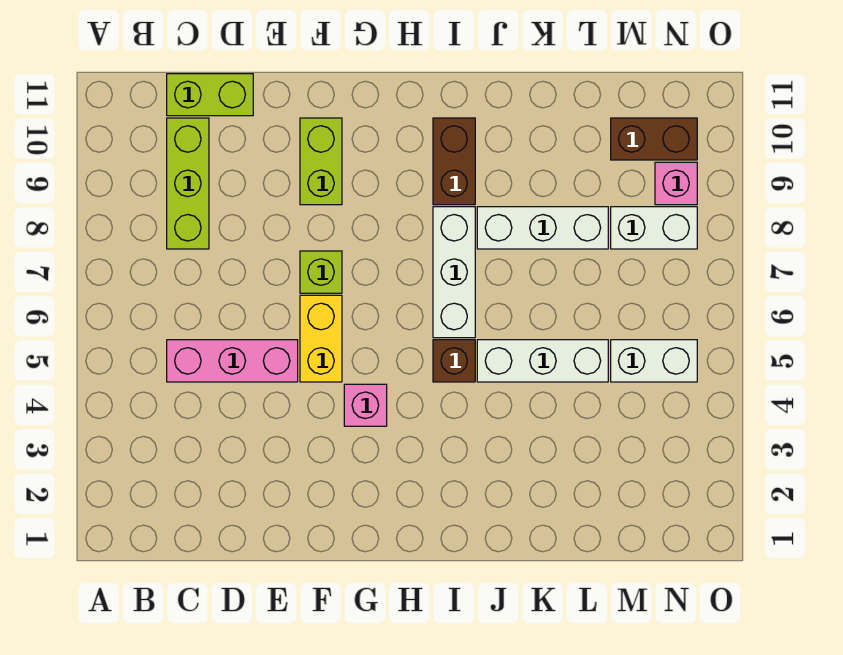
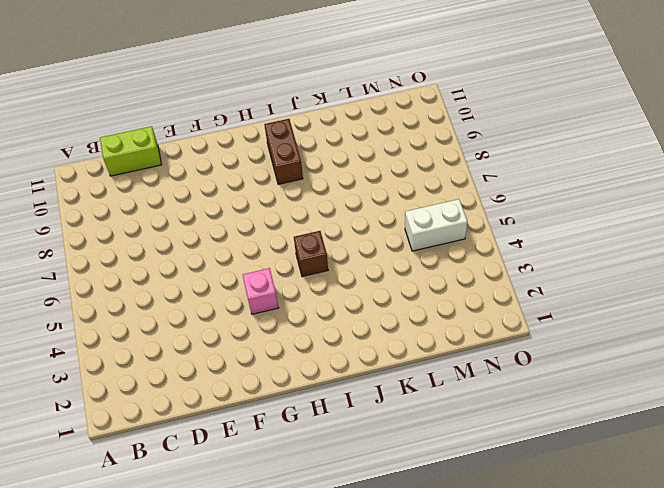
none -> pink 1x3 brick [167,340,298,382]
none -> lime 1x3 brick [167,118,209,249]
none -> yellow 1x2 brick [300,295,342,382]

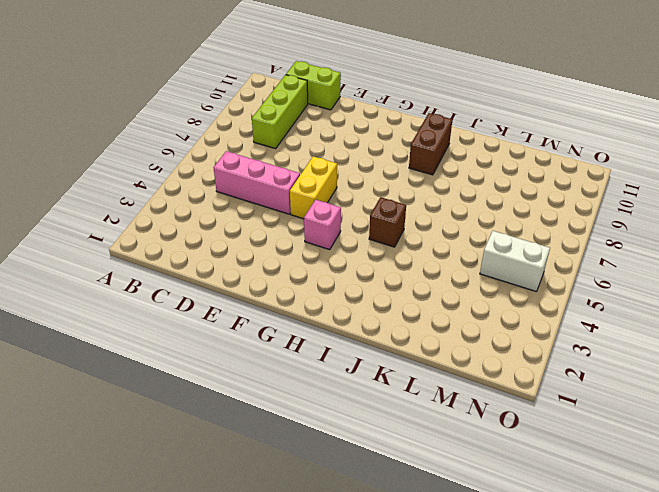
none -> lime 1x1 brick [300,251,342,293]
none -> lime 1x2 brick [300,118,342,205]
none -> white 1x3 brick [433,207,475,338]

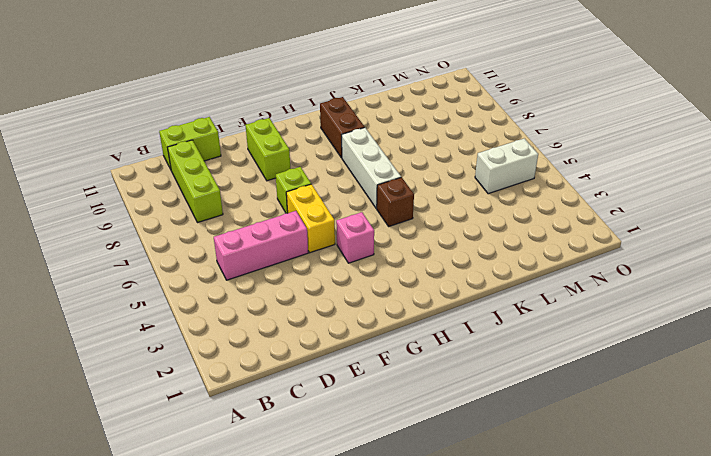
none -> white 1x3 brick [477,340,608,382]
none -> white 1x3 brick [477,207,608,249]
none -> white 1x2 brick [611,207,697,249]

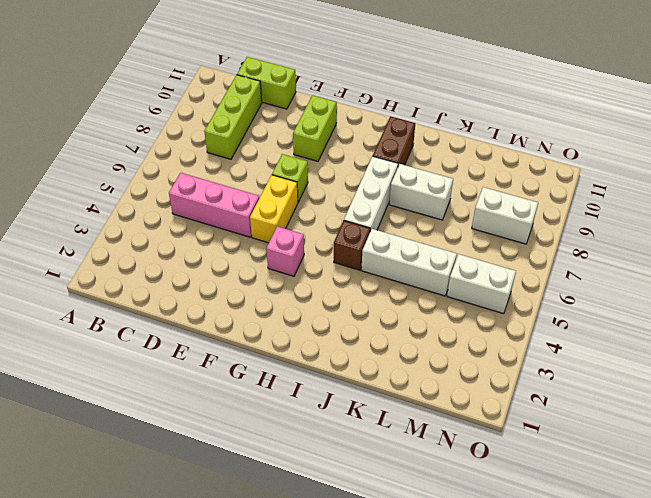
white 1x2 brick [389,164,453,220] -> white 1x3 brick [477,207,608,249]
none -> brown 1x2 brick [611,118,697,160]
none -> pink 1x1 brick [655,162,697,205]

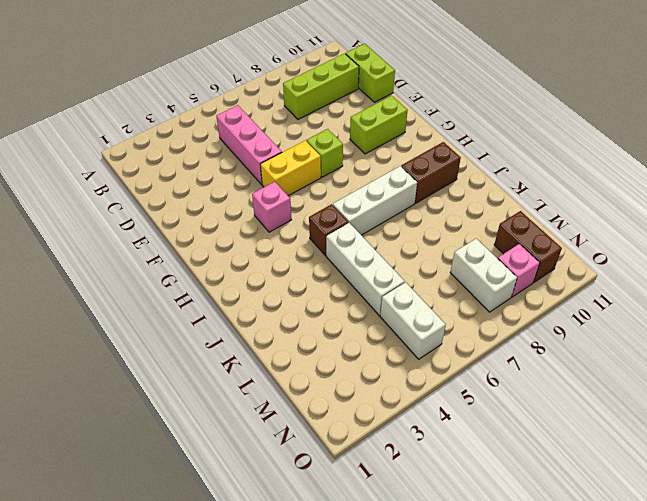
none -> white 1x3 brick [477,207,608,249]

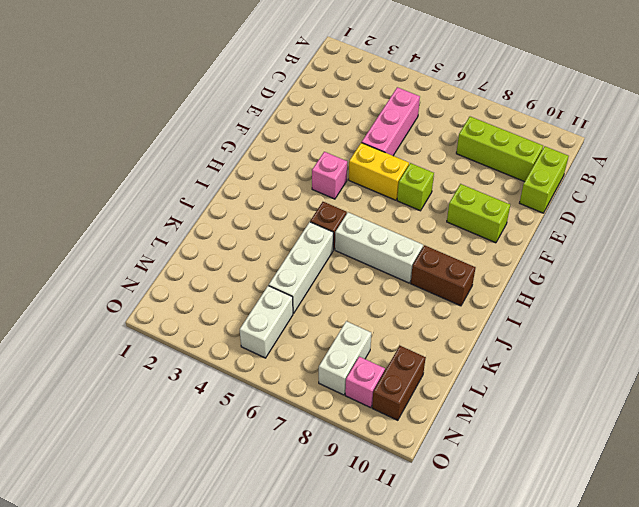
none -> white 1x3 brick [477,207,608,249]

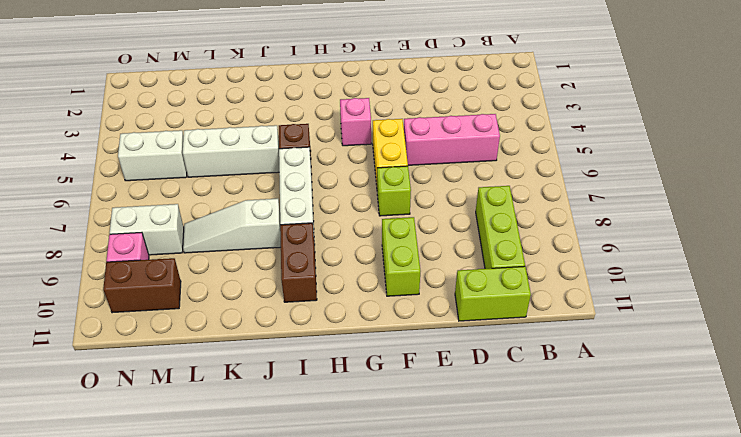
white 1x3 slope [183,199,281,253] -> white 1x3 brick [477,207,608,249]

